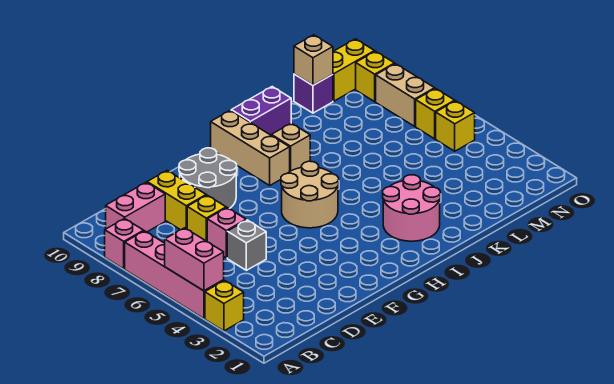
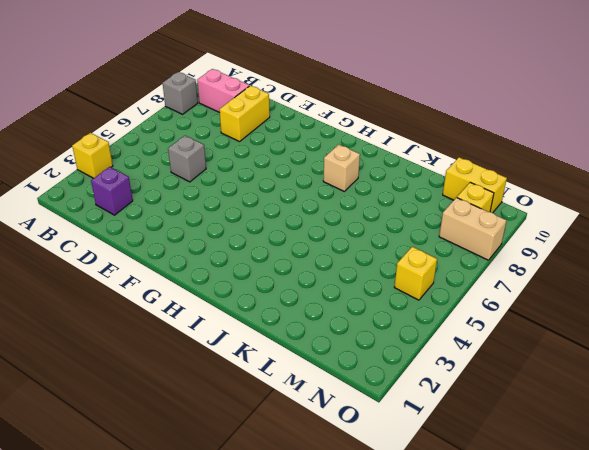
grey 1x1 brick [163,72,198,114] -> pink 1x1 brick [105,218,144,269]
purple 1x1 brick [91,167,133,215] -> purple 1x1 brick moved to [294,74,333,113]
tan 1x2 brick [439,198,507,260] -> tan 1x2 brick turned to [376,64,435,126]
none -> pink 1x4 brick [125,231,224,319]
none -> pink 1x1 brick [207,208,246,258]
none -> yellow 1x1 brick [187,195,226,241]

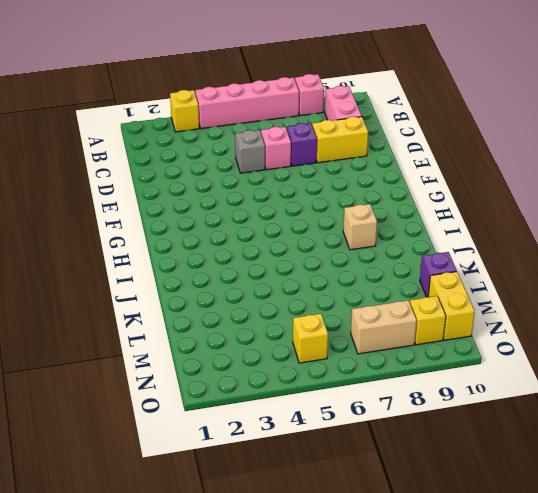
purple 1x1 brick [287,123,317,166] -> yellow 1x1 brick [187,195,226,241]
none -> grey 2x2 round brick [179,148,237,209]
none -> tan 2x2 round brick [281,161,339,228]
none -> tan 1x3 brick [211,110,290,185]

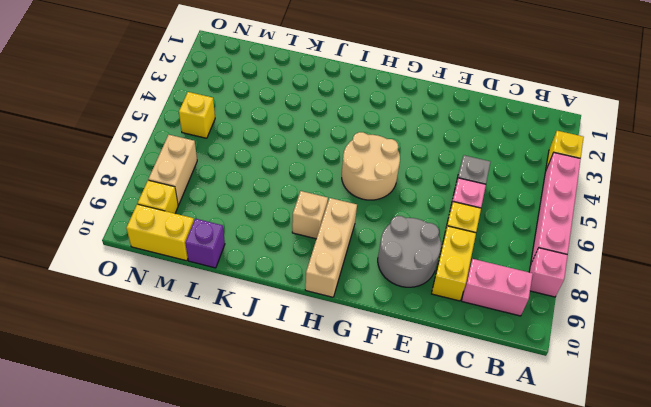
none -> pink 2x2 round brick [383,175,440,241]
none -> purple 1x2 brick [231,87,291,135]
none -> yellow 1x1 brick [416,89,455,139]

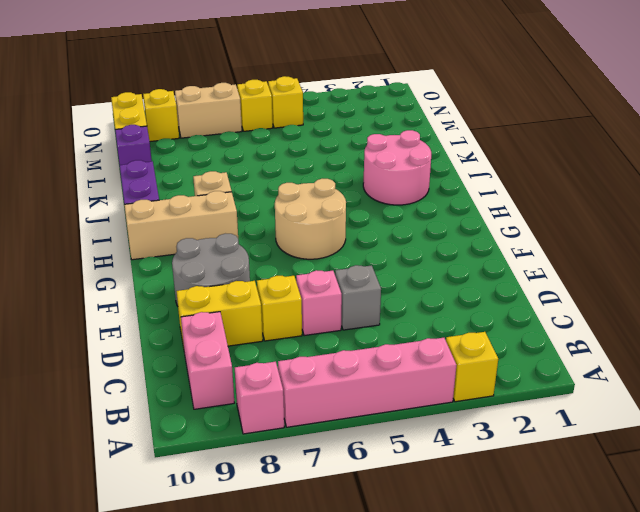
none -> pink 1x2 brick [165,228,224,291]
none -> tan 1x1 brick [294,35,333,85]

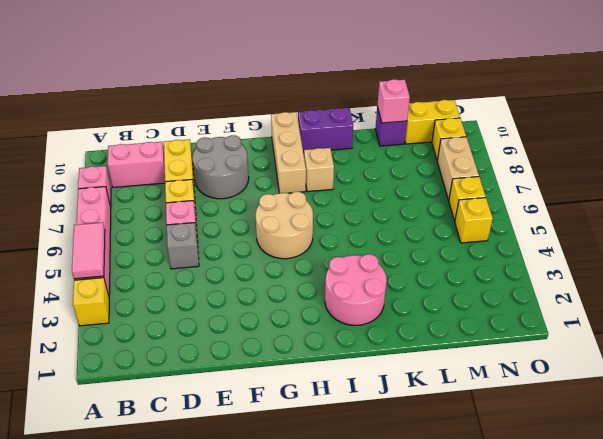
pink 1x2 tile [72,222,105,279] -> pink 1x2 brick [165,228,224,291]
pink 1x1 brick [377,79,410,123] -> tan 1x1 brick [294,35,333,85]

